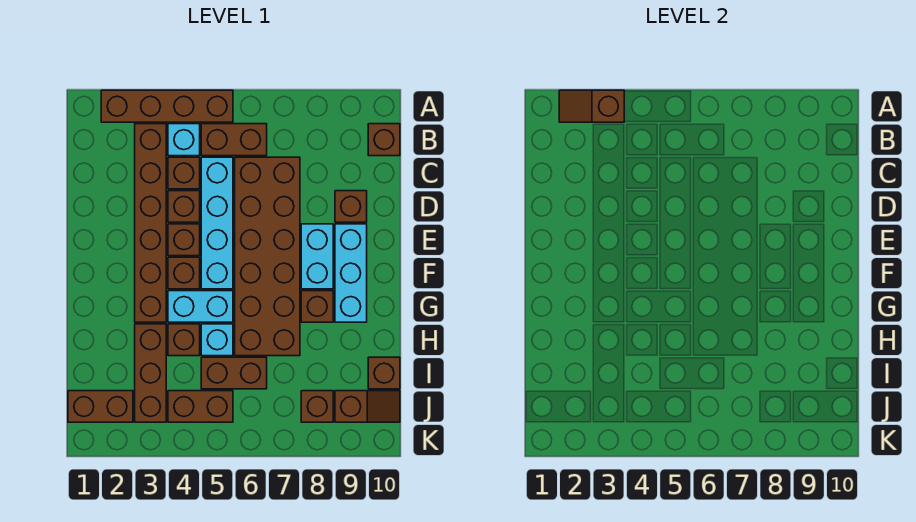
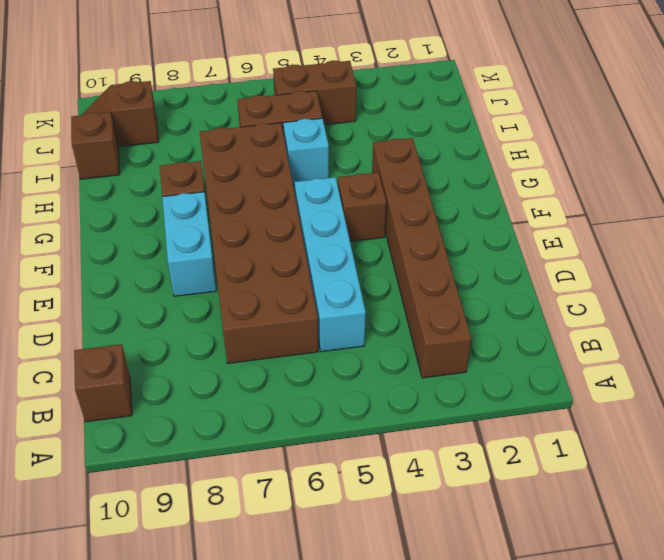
none -> brown 1x4 brick [101,90,233,122]
none -> cyan 1x1 brick [168,124,200,156]
none -> brown 1x2 brick [201,124,267,156]

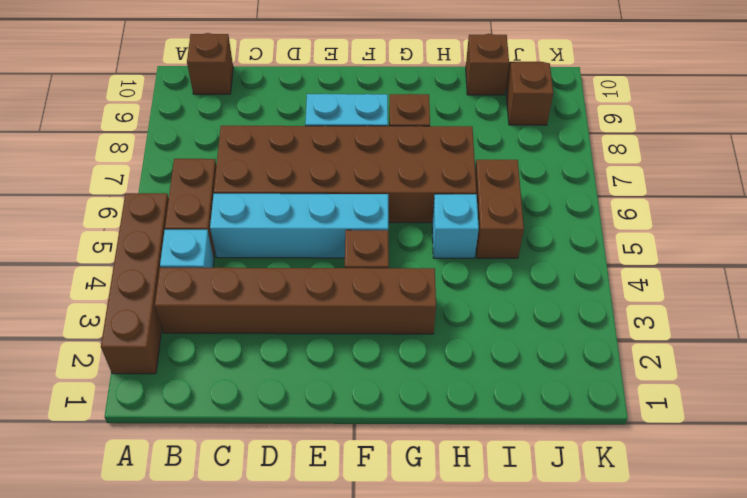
none -> brown 1x1 brick [168,157,200,189]
none -> brown 1x1 brick [168,191,200,222]
none -> brown 1x1 brick [335,191,367,222]

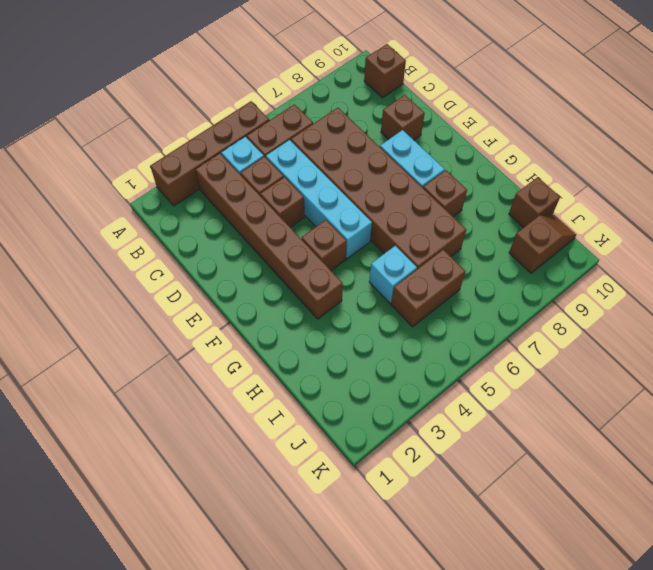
none -> brown 1x1 brick [168,224,200,256]
none -> cyan 1x3 brick [335,224,367,322]
none -> cyan 1x2 brick [168,291,233,322]

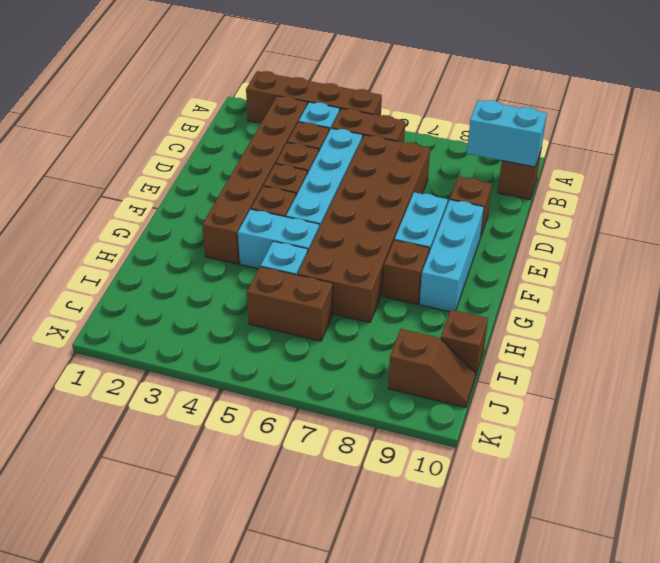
cyan 1x2 brick [467,100,547,167] -> none
none -> brown 1x3 brick [135,324,166,422]
none -> brown 1x1 brick [168,324,200,356]
none -> brown 1x2 brick [68,391,133,422]

